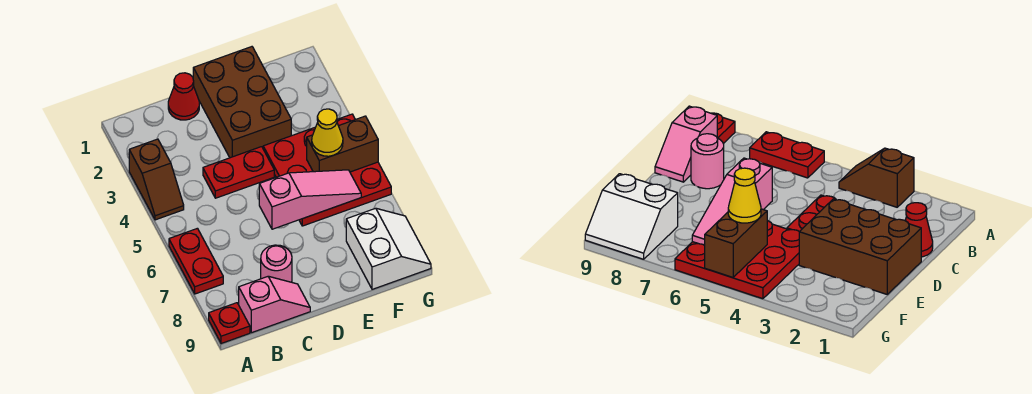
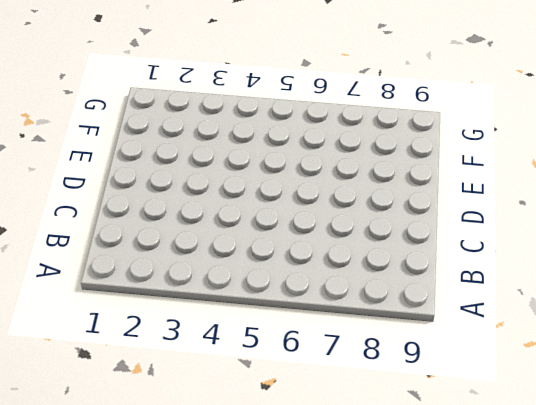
none -> brown 1x2 slope [129,139,184,220]
none -> red 1x2 plate [169,228,223,294]
none -> red 1x1 plate [209,303,250,344]

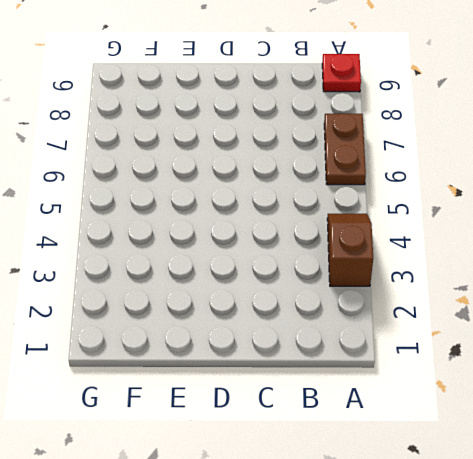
brown 1x2 plate [324,114,366,185] -> red 1x2 plate [169,228,223,294]
none -> pink 1x2 slope [239,276,310,333]
none -> red 1x1 cone [168,73,199,120]
none -> red 1x2 plate [203,147,274,198]

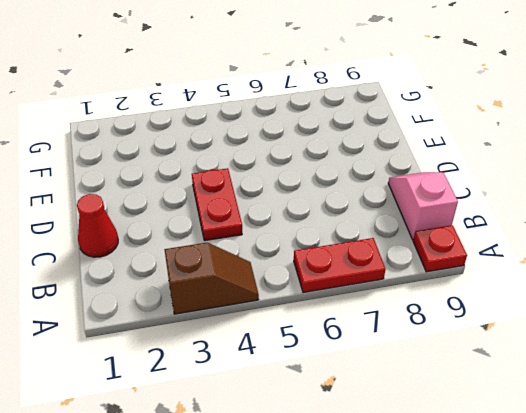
none -> pink 1x1 round brick [261,245,292,282]
none -> brown 2x3 brick [193,47,291,158]
none -> red 3x3 plate [263,114,391,226]

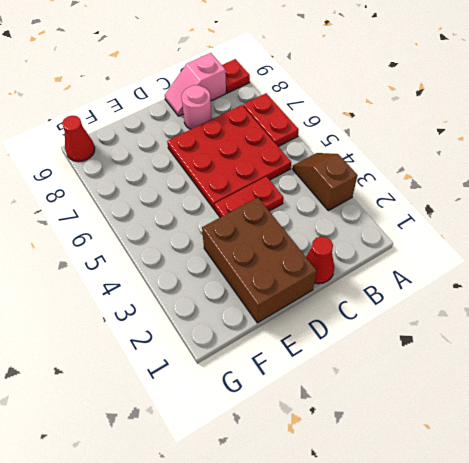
red 3x3 plate [167,105,291,209] -> red 3x3 plate moved to [263,114,391,226]
red 1x1 cone [62,116,95,162] -> white 2x2 slope [346,208,431,289]
none -> pink 1x3 slope [259,170,361,229]
none -> brown 1x2 brick [307,116,378,172]
none -> yellow 1x1 cone [312,109,343,156]

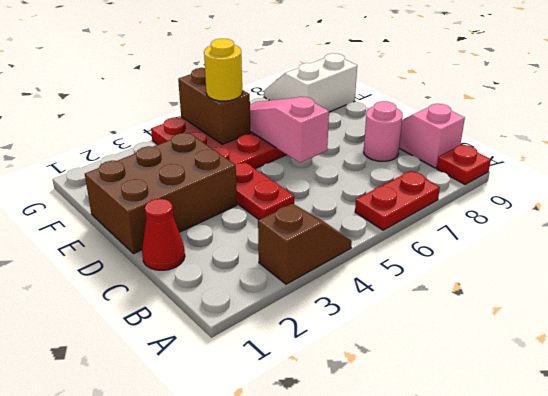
yellow 1x1 round brick [204,39,242,101] -> yellow 1x1 cone [312,109,343,156]

